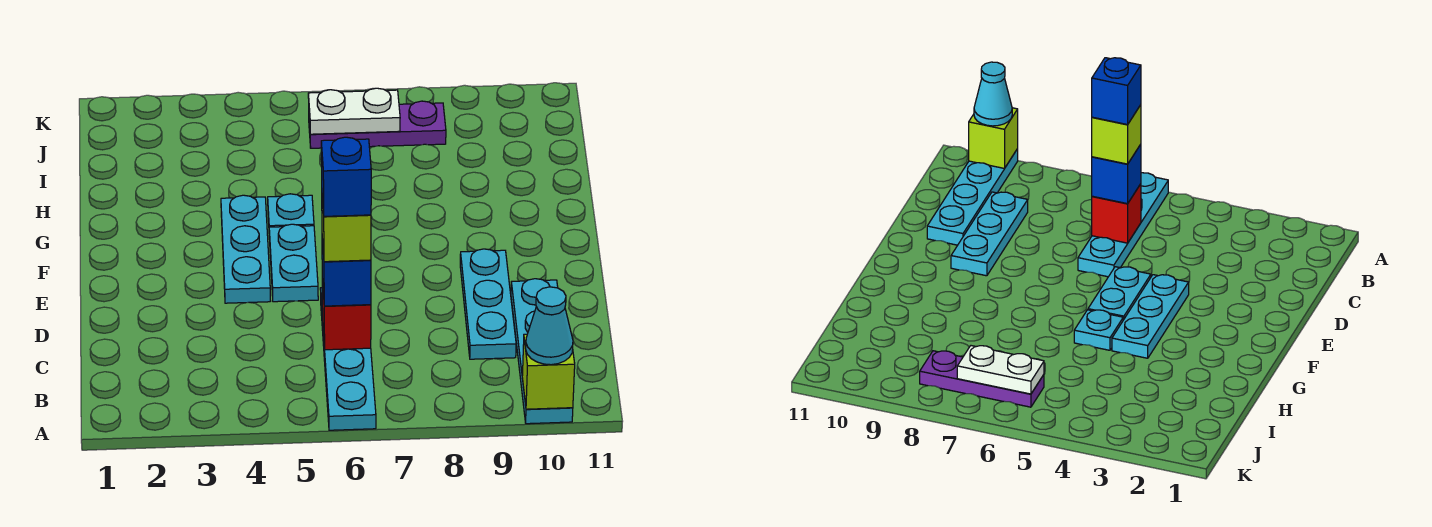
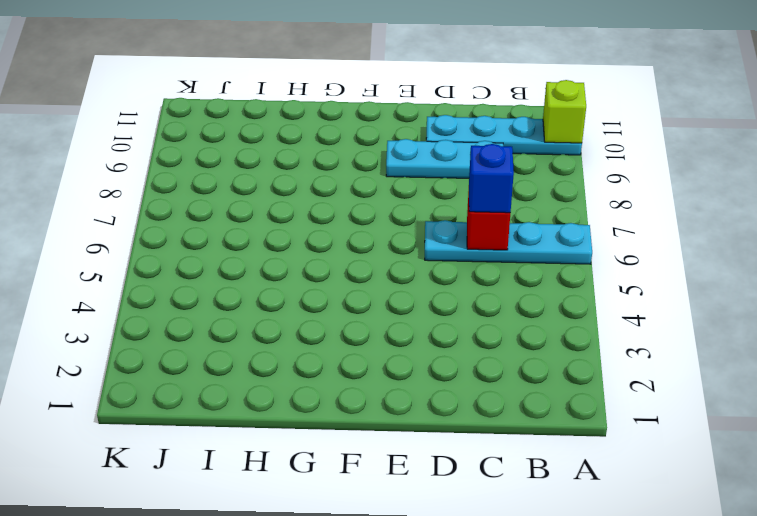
none -> cyan 1x3 plate [221,195,270,303]
none -> cyan 1x2 plate [269,224,318,302]
none -> cyan 1x1 plate [268,194,314,227]

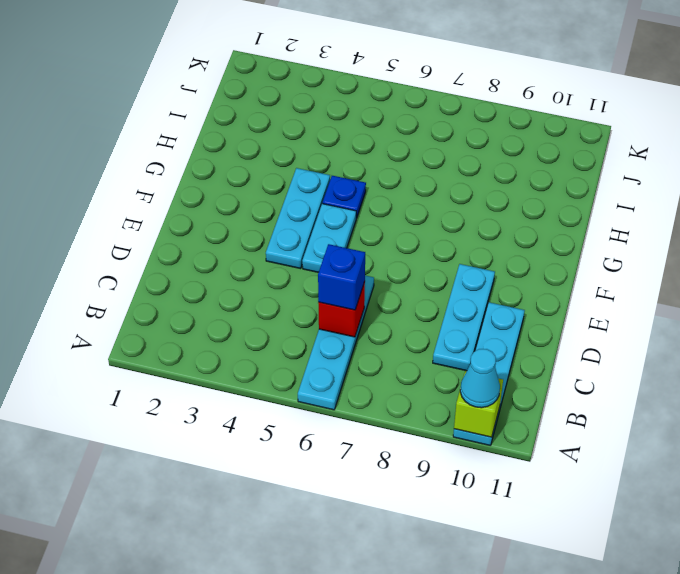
blue 1x1 plate [323,176,366,218] -> cyan 1x1 plate [268,194,314,227]
none -> purple 1x3 plate [309,101,446,148]
none -> white 1x2 plate [308,88,400,134]
none -> lime 1x1 brick [322,199,371,262]

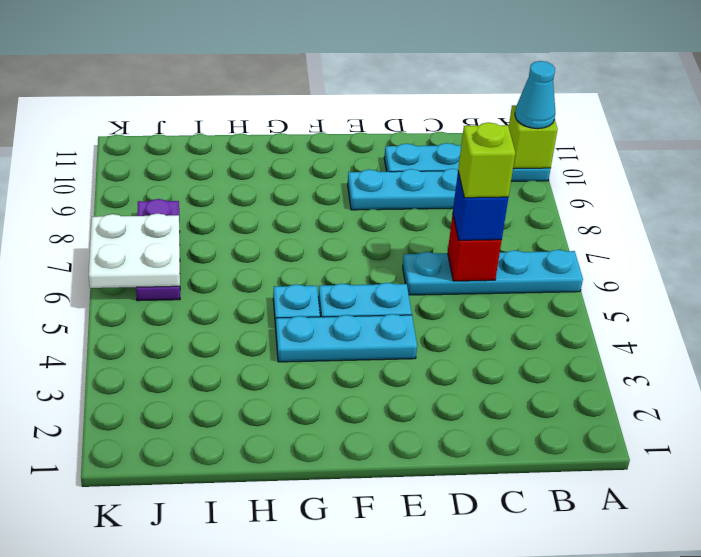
white 2x2 plate [89,213,180,288] -> white 1x2 plate [308,88,400,134]
none -> blue 1x1 brick [321,137,371,216]

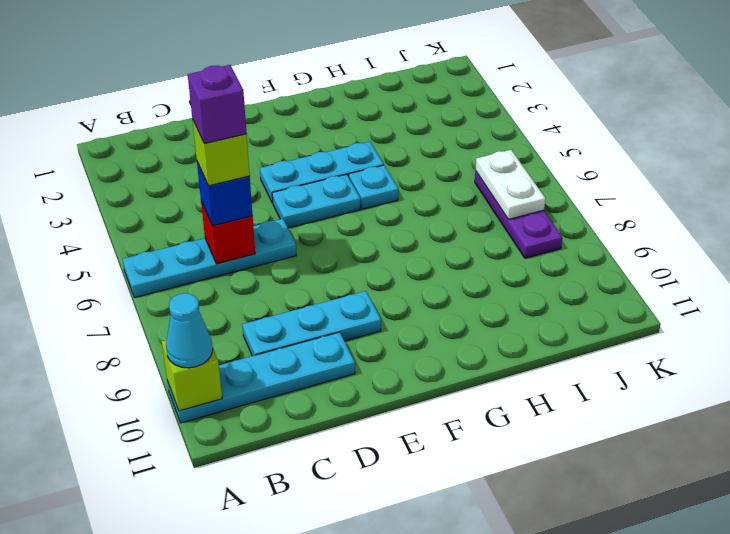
purple 1x1 brick [188,65,247,144] -> blue 1x1 brick [321,137,371,216]

